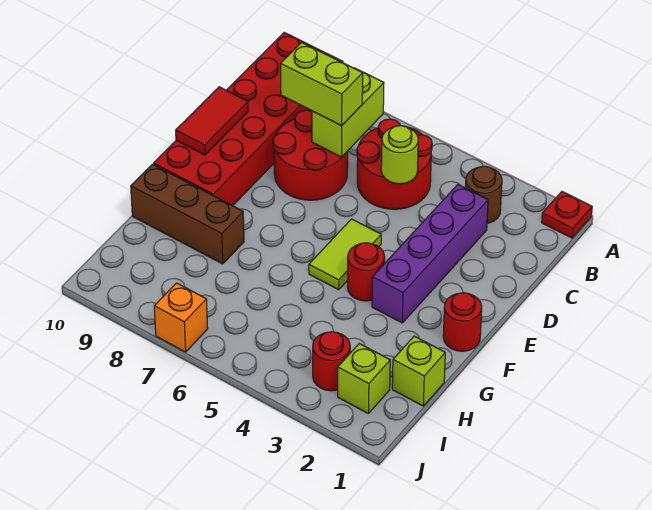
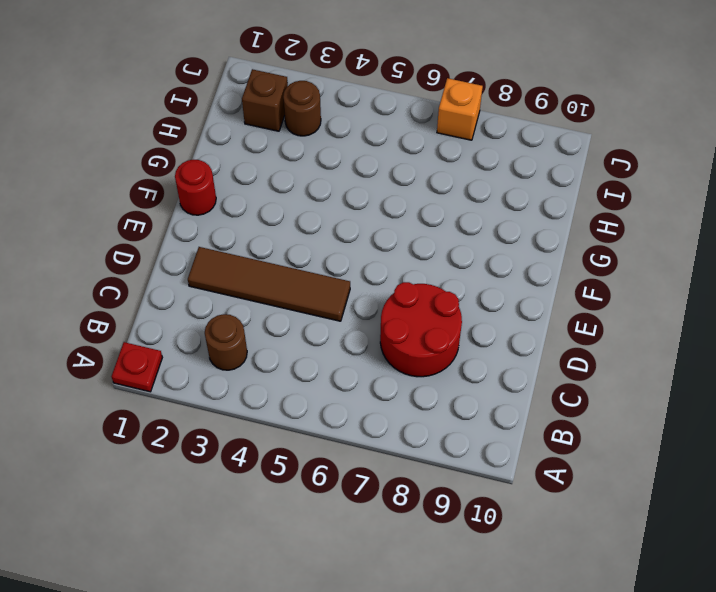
brown 1x4 tile [188,247,350,321] -> purple 1x4 brick [372,185,488,323]
brown 1x1 brick [242,69,288,131] -> lime 1x1 brick [338,344,390,414]
brown 1x1 round brick [283,81,321,136] -> red 1x1 round brick [313,332,350,391]
none -> red 2x6 brick [154,33,343,206]
none -> red 2x2 round brick [357,119,432,209]
none -> lime 1x2 tile [309,219,381,290]

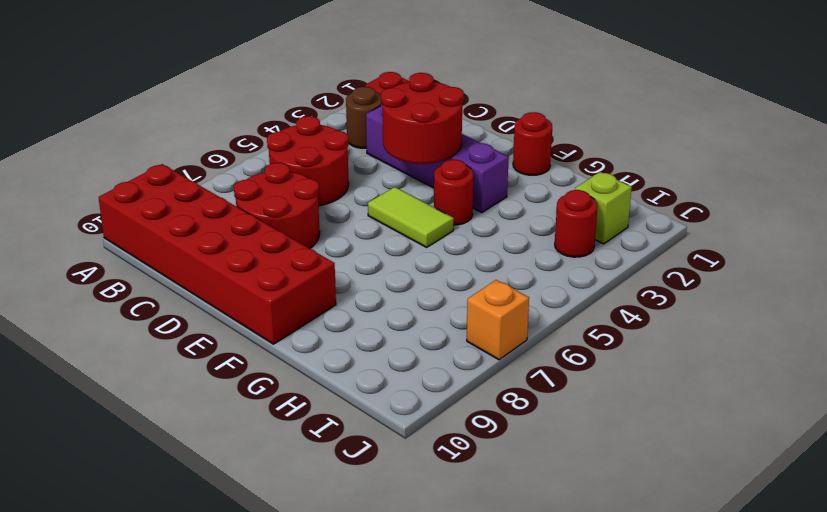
red 2x2 round brick [381,73,464,164] -> none
none -> brown 1x3 brick [131,164,244,264]
none -> lime 1x1 brick [392,336,445,406]
none -> lime 1x2 brick [312,68,384,157]

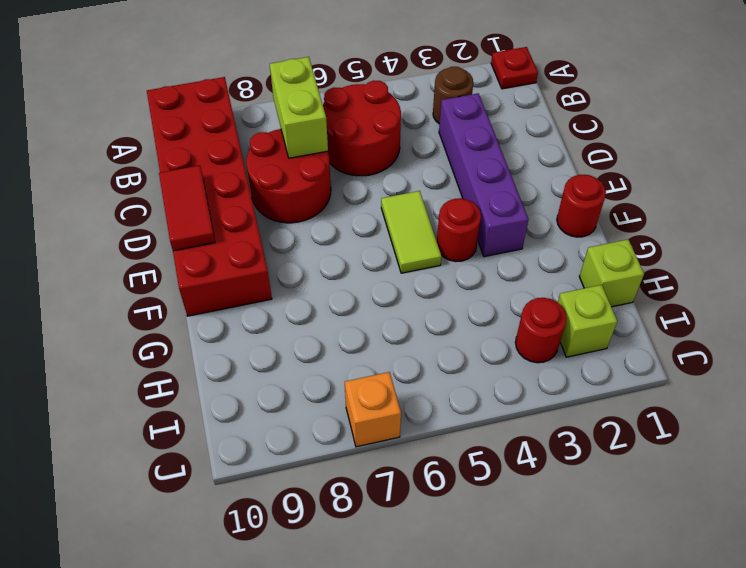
none -> brown 1x3 brick [131,164,244,264]
none -> lime 1x1 round brick [381,126,418,184]
none -> lime 1x2 brick [281,42,363,126]

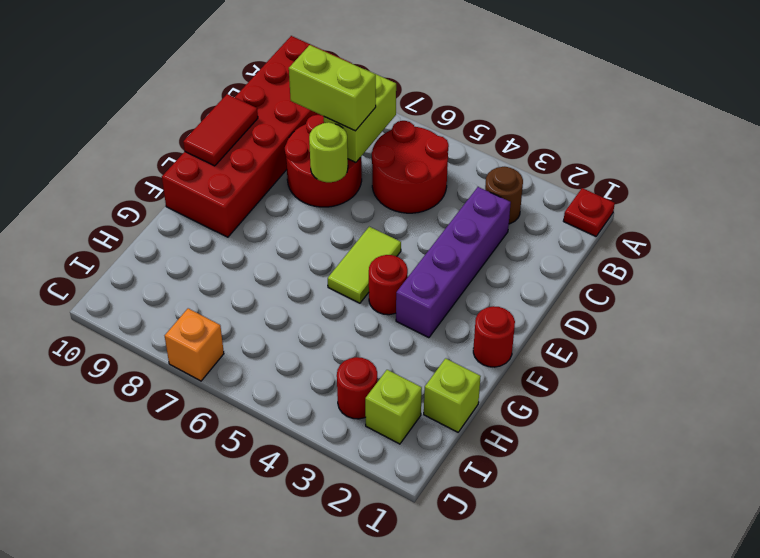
lime 1x1 round brick [309,122,348,182] -> lime 1x1 round brick moved to [381,126,418,184]
none -> brown 1x3 brick [131,164,244,264]

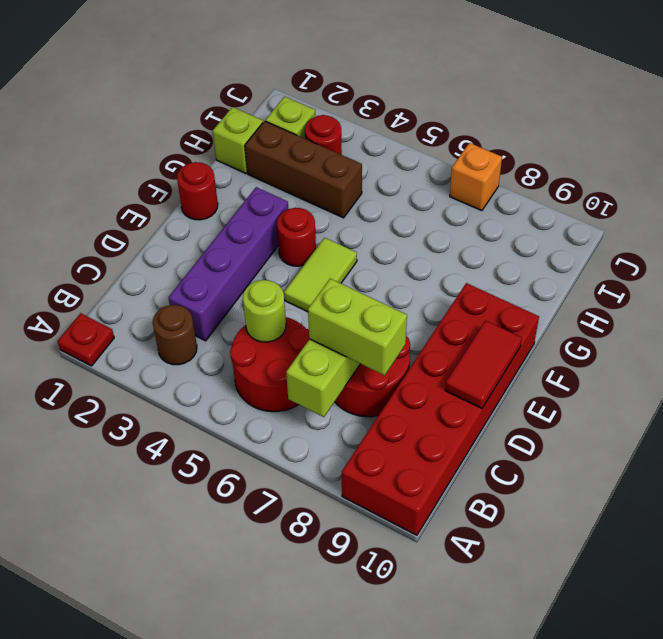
brown 1x3 brick [245,121,362,218] -> brown 1x3 brick moved to [131,164,244,264]

